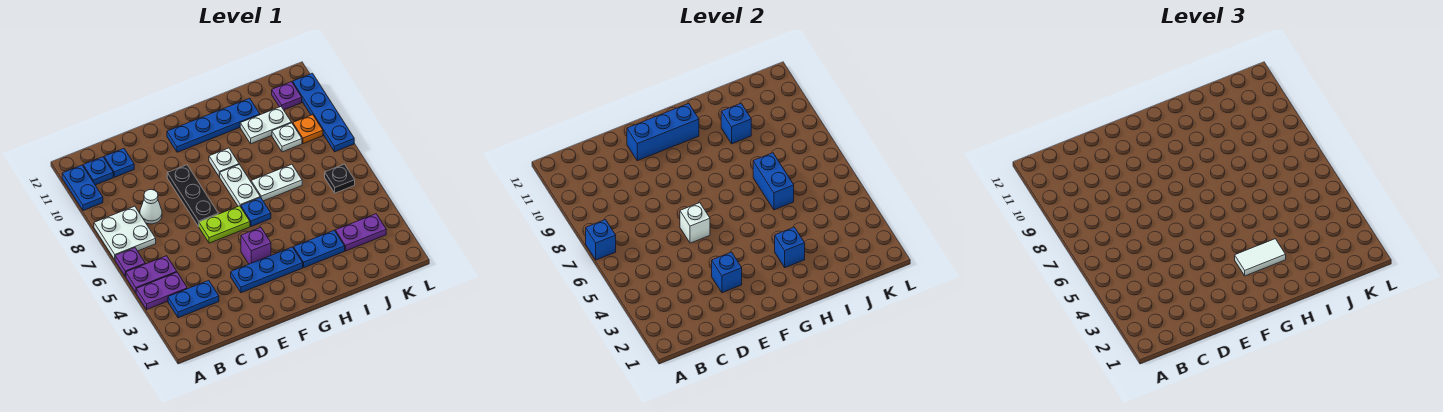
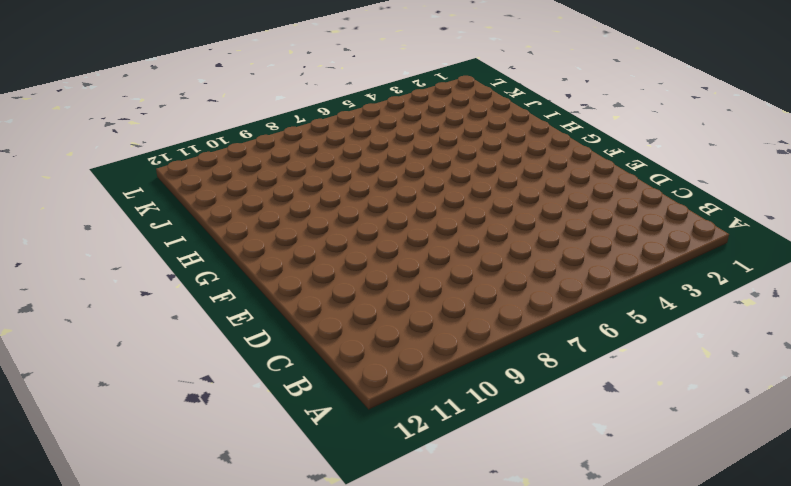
none -> purple 1x2 plate [136,272,187,309]
none -> purple 1x2 plate [126,256,177,293]
none -> purple 1x1 plate [115,248,145,277]
none -> white 2x2 plate [94,206,156,260]

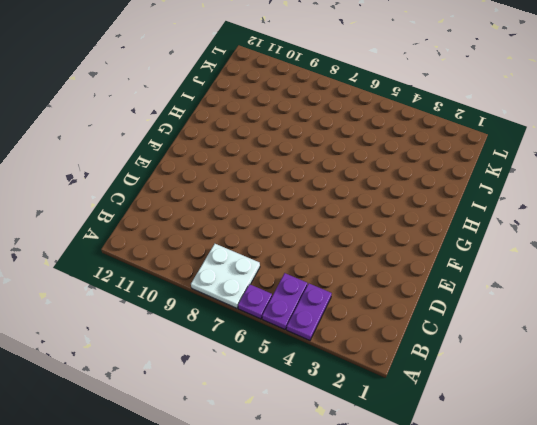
none -> blue 1x2 plate [62,165,103,211]
none -> blue 1x2 plate [168,280,219,318]
none -> blue 1x1 plate [83,157,113,185]
none -> white 1x1 cone [140,189,162,224]

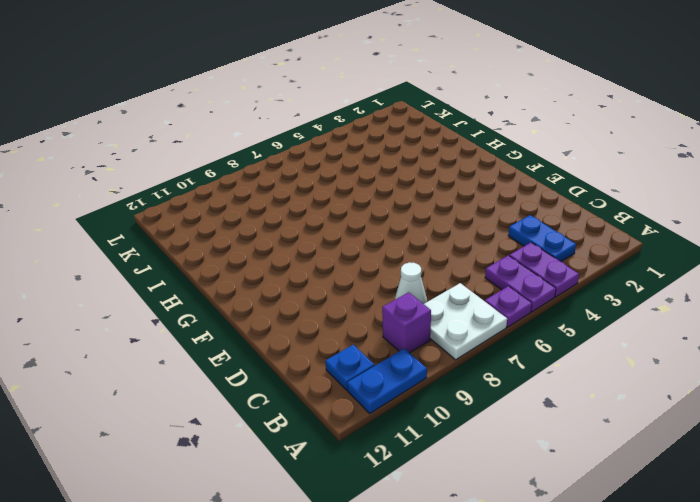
purple 1x1 brick [382,292,431,353] -> purple 1x1 brick moved to [241,227,271,264]
none -> blue 1x1 plate [104,149,134,177]
none -> blue 1x3 plate [231,247,303,293]
none -> lime 1x2 plate [199,206,250,243]
none -> black 1x3 plate [167,165,218,226]

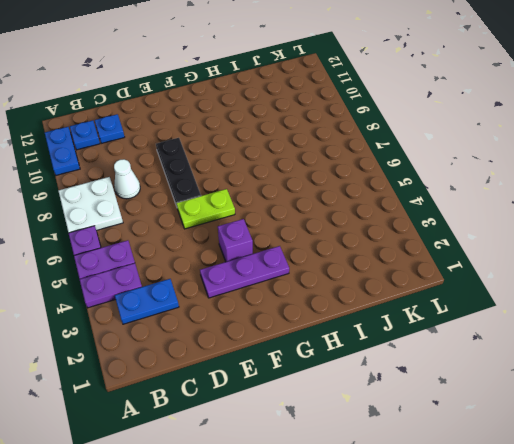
purple 1x3 plate [200,246,289,298] -> blue 1x3 plate [231,247,303,293]
none -> blue 1x4 plate [167,98,260,152]
none -> blue 1x1 plate [241,197,271,226]
none -> white 1x2 plate [220,165,260,207]
none -> white 1x1 plate [209,148,239,177]

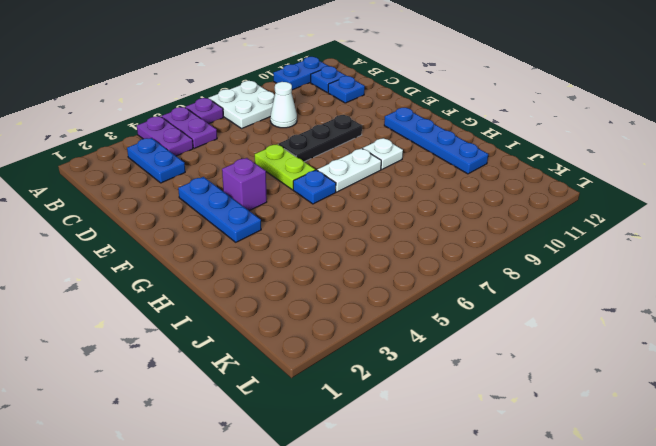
none -> blue 1x2 plate [294,231,345,268]
none -> white 1x2 plate [251,164,302,201]
none -> white 1x2 plate [240,107,291,144]
none -> purple 1x2 plate [335,214,386,251]

